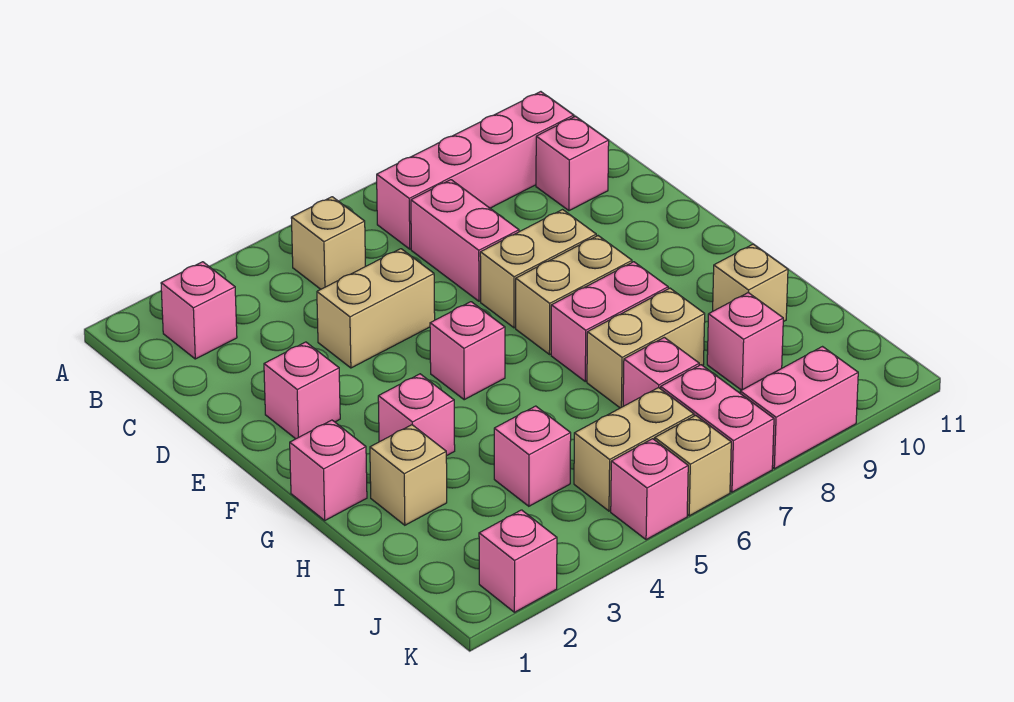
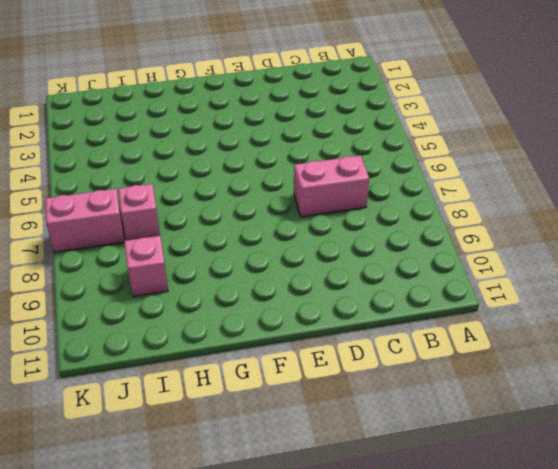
none -> pink 1x1 brick [161,262,237,359]
none -> tan 1x1 brick [291,197,365,289]
none -> pink 1x4 brick [377,92,574,249]

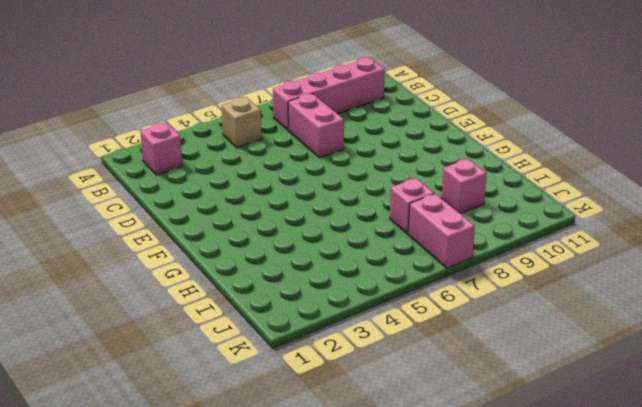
none -> pink 1x1 brick [536,116,609,211]
none -> tan 1x2 brick [317,249,435,368]
none -> pink 1x1 brick [264,342,340,439]

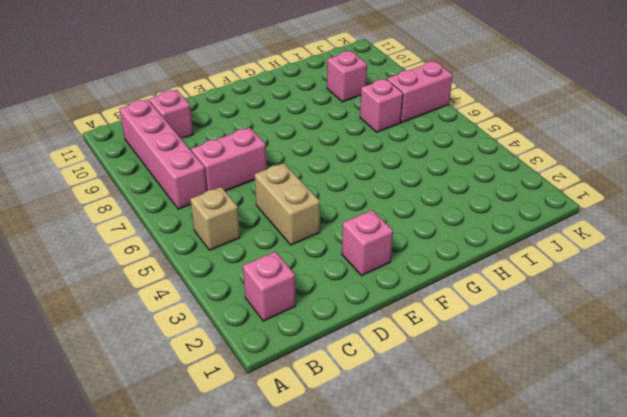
none -> tan 1x2 brick [480,210,596,328]
none -> pink 1x1 brick [430,302,505,400]
none -> tan 1x2 brick [516,236,632,355]

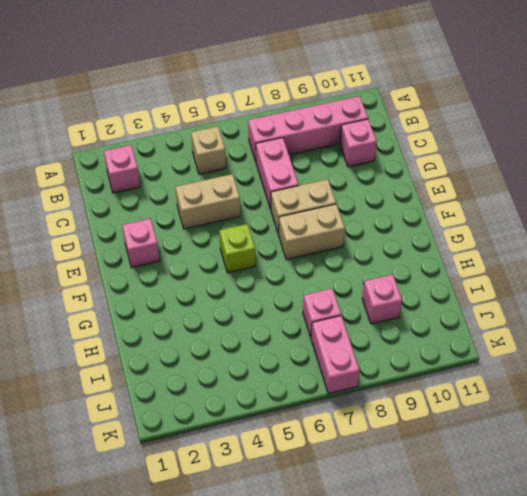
lime 1x1 brick [219,224,255,273] -> pink 1x1 brick [430,302,505,400]
none -> pink 1x1 brick [290,420,367,520]
none -> pink 1x1 brick [378,374,455,456]
none -> pink 1x2 brick [551,262,668,381]

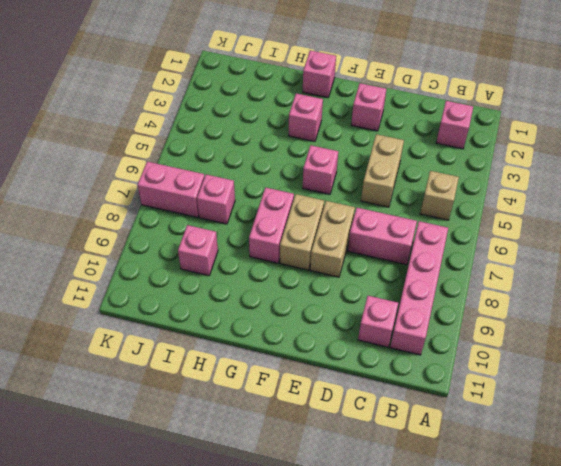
none -> tan 1x1 brick [370,425,447,525]
none -> tan 1x2 brick [587,288,705,408]
none -> tan 1x1 brick [713,244,788,322]

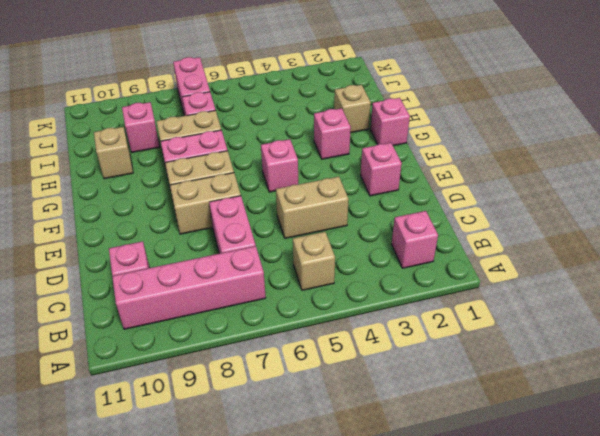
none -> pink 1x1 brick [494,406,571,506]
none -> tan 1x2 brick [574,388,694,511]
none -> pink 1x1 brick [479,510,557,612]

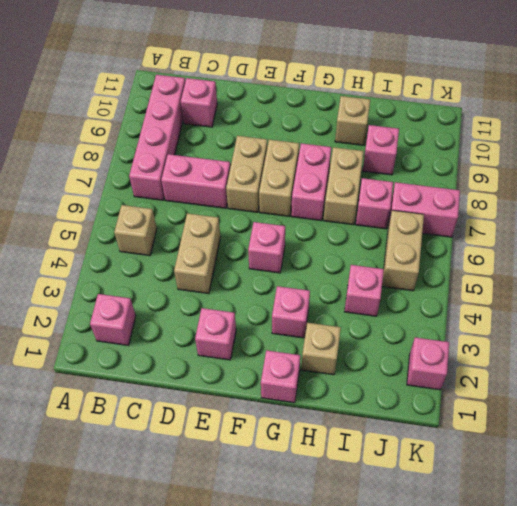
none -> pink 1x1 brick [611,439,688,540]
none -> tan 1x1 brick [655,415,731,516]
none -> pink 1x2 brick [740,347,858,469]

